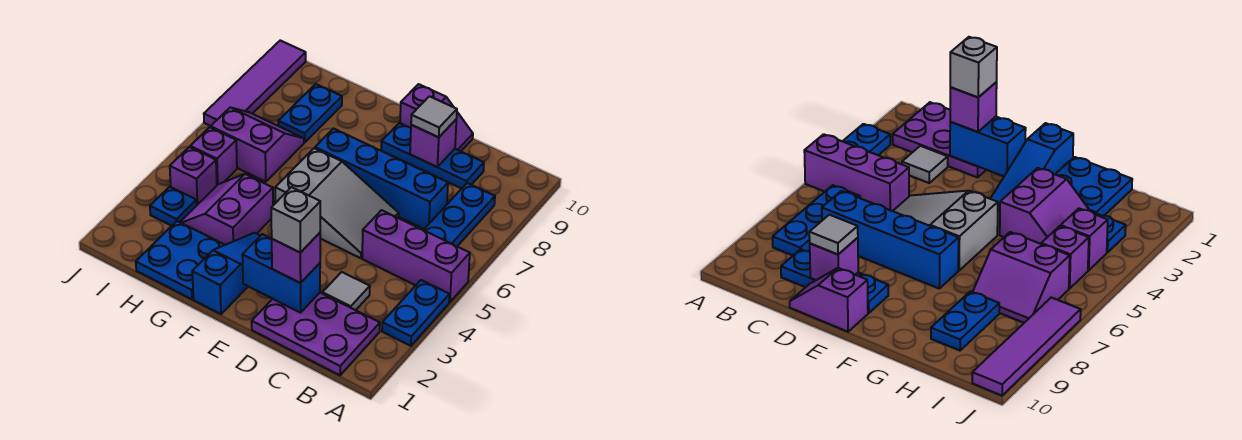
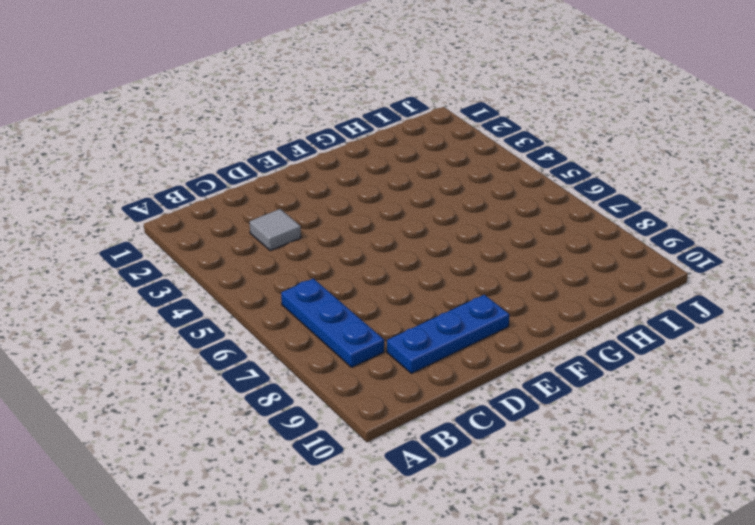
none -> blue 1x2 plate [382,280,450,346]
none -> purple 1x3 brick [362,210,470,302]
none -> purple 2x3 plate [252,293,380,375]

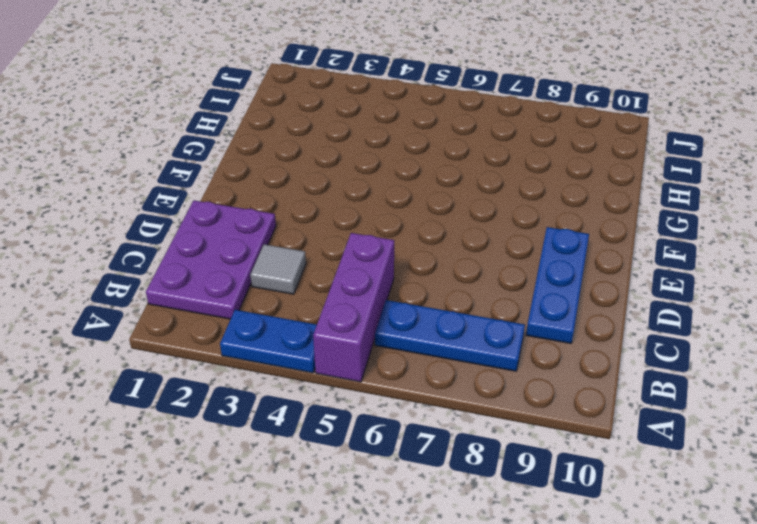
none -> blue 1x4 brick [315,129,448,229]
none -> grey 2x3 slope [275,148,399,258]
none -> purple 1x2 slope [400,84,473,151]

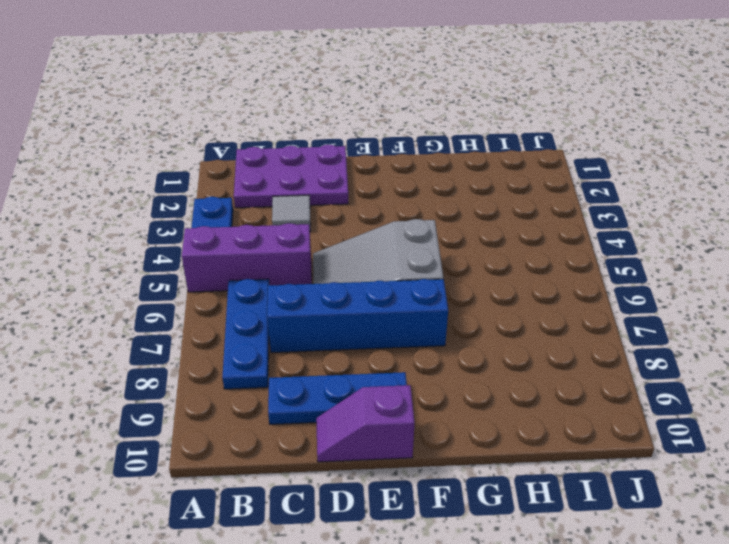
none -> blue 1x3 slope [192,233,260,314]
none -> blue 2x2 plate [136,221,224,299]
none -> purple 2x2 slope [180,174,273,245]

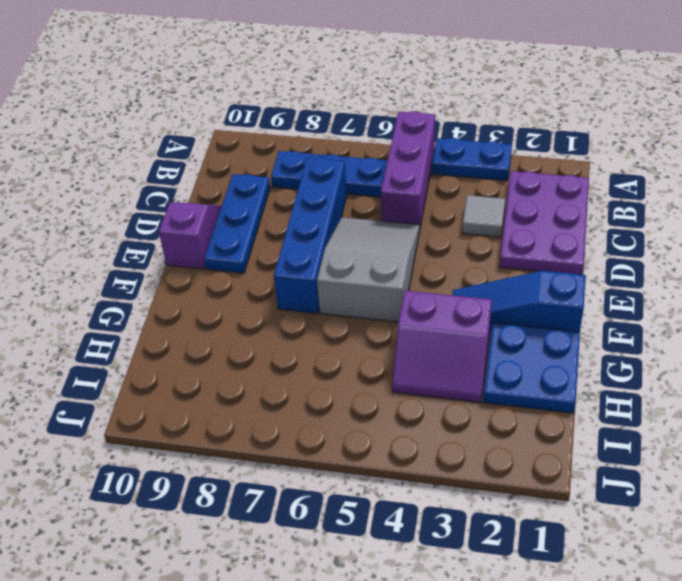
none -> purple 2x2 slope [211,107,304,182]
none -> blue 1x2 plate [278,84,342,142]
none -> blue 1x1 plate [150,187,197,226]

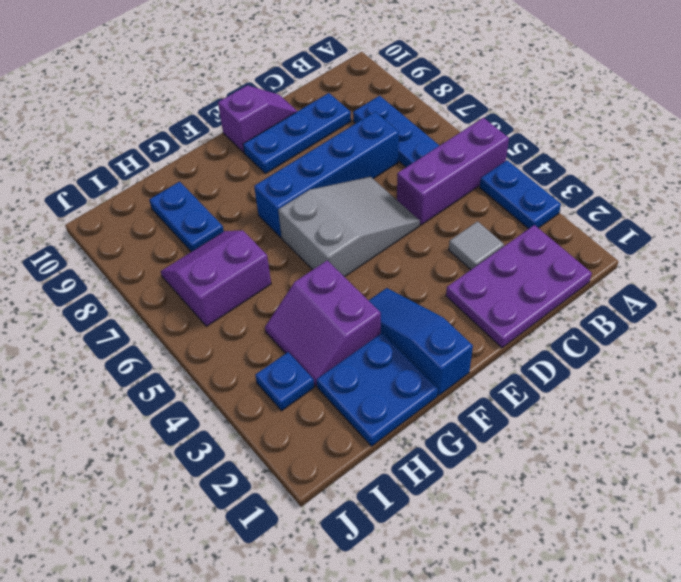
none -> purple 1x1 brick [170,147,217,205]
none -> purple 1x1 brick [190,127,237,185]
none -> purple 1x4 tile [204,40,306,126]

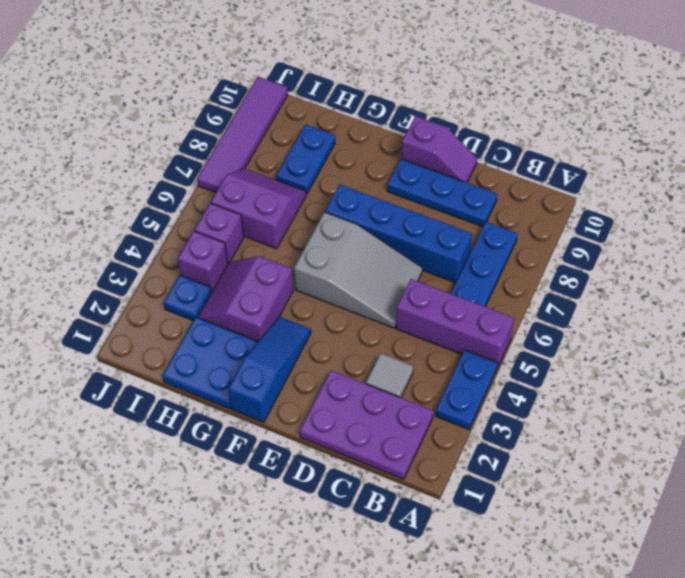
none -> blue 1x2 brick [242,234,320,313]
none -> purple 1x1 brick [410,119,457,167]
none -> purple 1x1 brick [272,233,320,283]

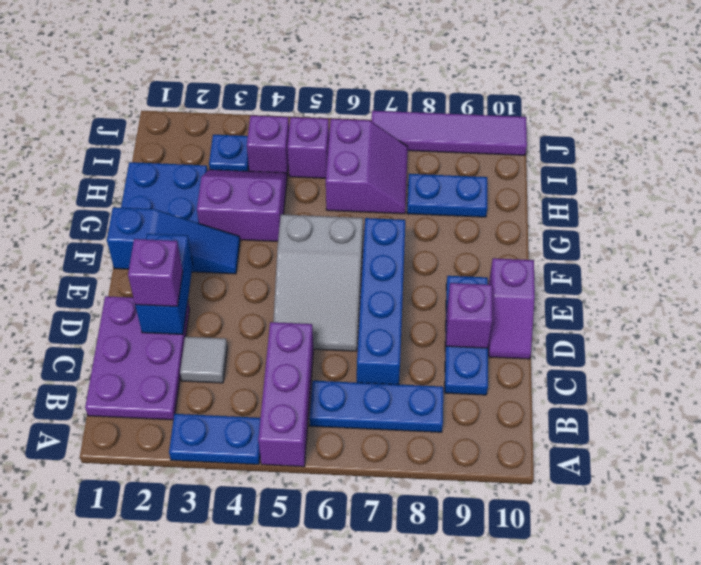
none -> grey 1x1 tile [411,96,457,137]
none -> grey 1x1 brick [271,187,320,253]

